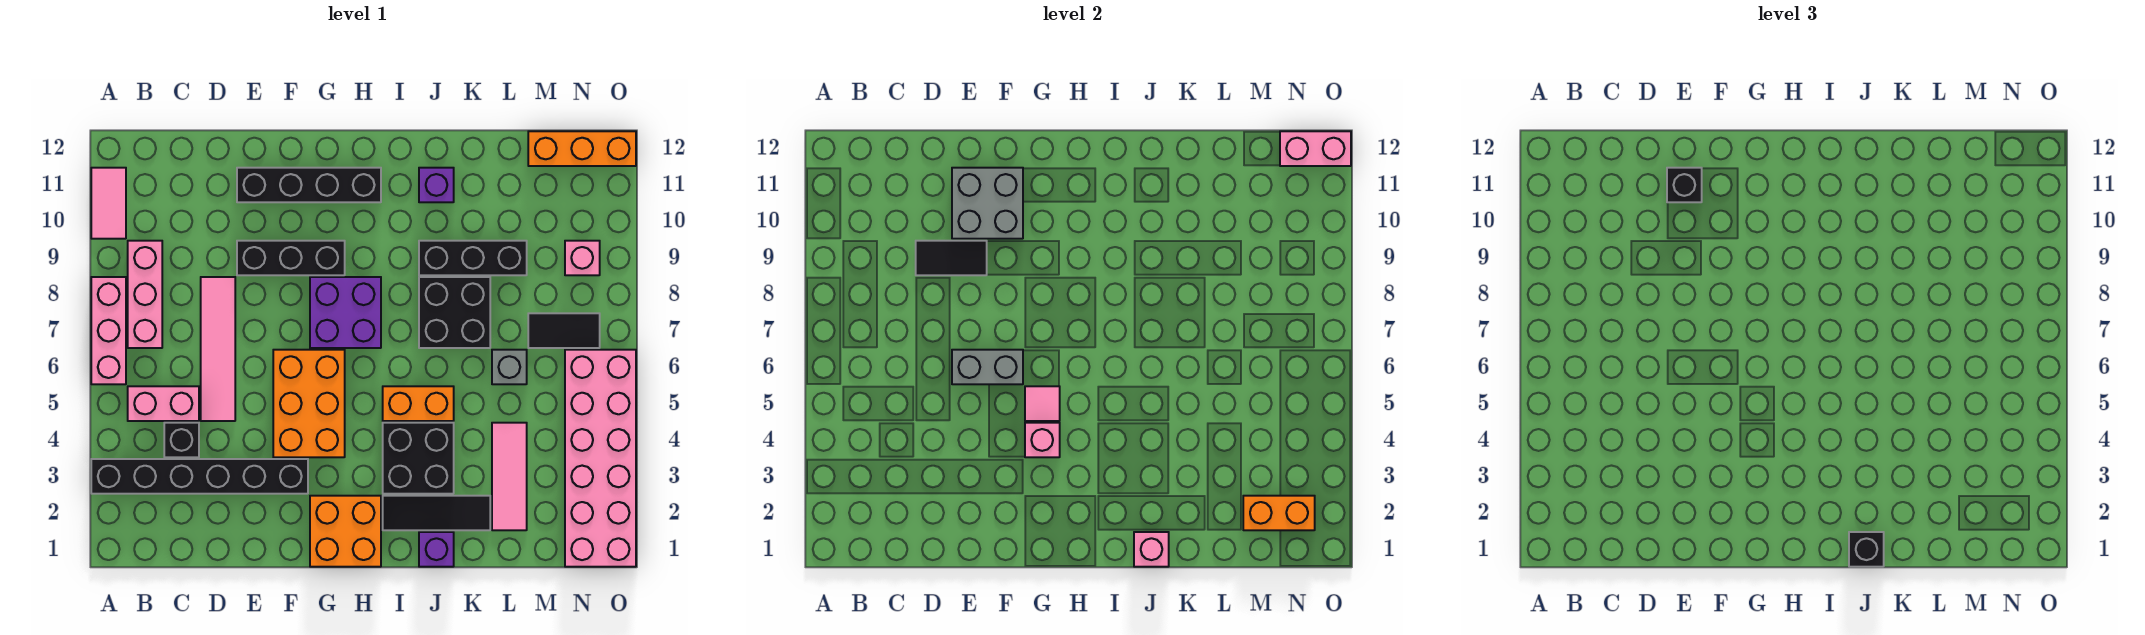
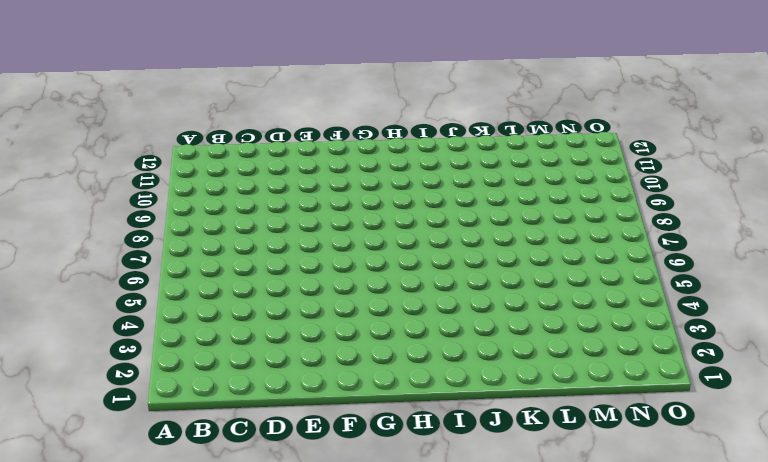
none -> black 1x6 brick [91,459,308,494]
none -> pink 1x3 brick [91,277,126,384]
none -> pink 1x2 tile [91,168,126,239]
none -> pink 1x2 brick [128,386,199,421]

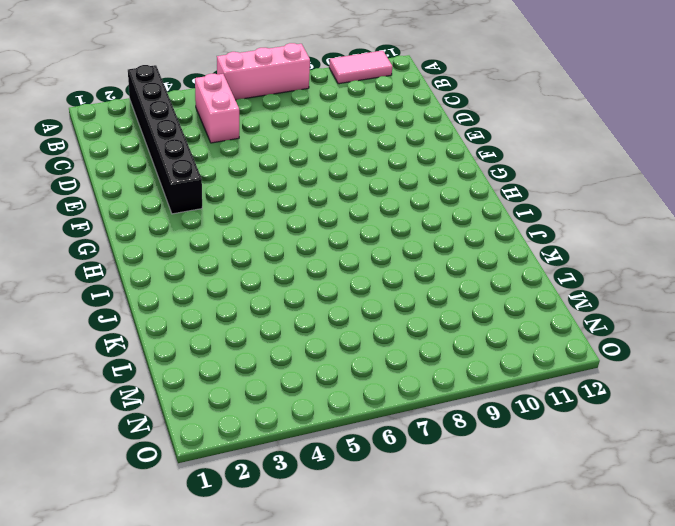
none -> pink 1x3 brick [128,241,162,348]
none -> black 1x1 brick [164,423,199,457]
none -> pink 1x4 tile [201,277,235,421]
none -> black 1x3 brick [237,241,345,275]

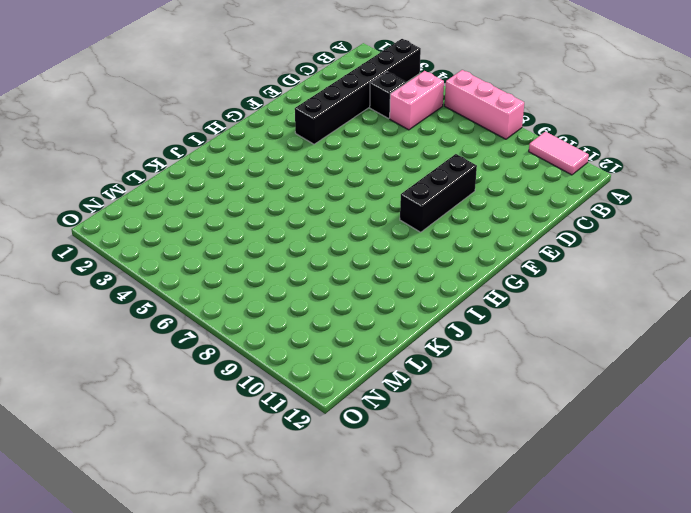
none -> pink 1x3 brick [128,241,162,348]
none -> pink 1x4 tile [201,277,235,421]
none -> black 1x4 brick [237,168,381,202]
none -> orange 2x3 brick [273,350,345,457]

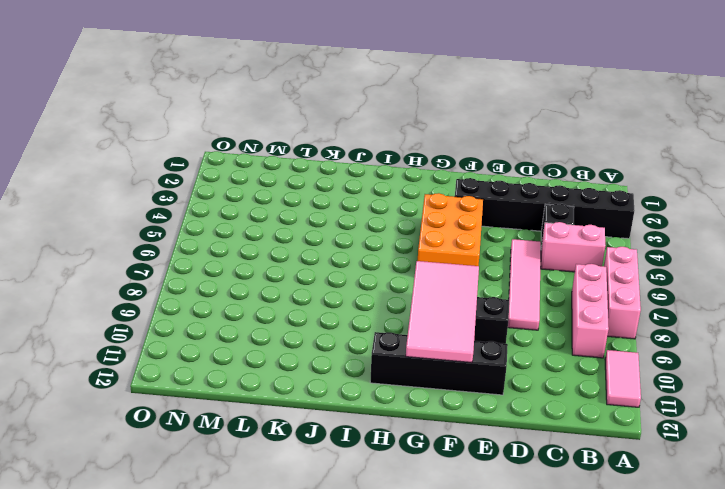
pink 2x4 tile [406,261,479,363] -> grey 2x2 brick [952,168,1023,239]
none -> orange 2x2 brick [310,496,381,567]
none -> purple 2x2 brick [310,277,381,348]
none -> black 1x3 tile [383,496,490,530]
none -> black 2x2 brick [383,423,454,494]

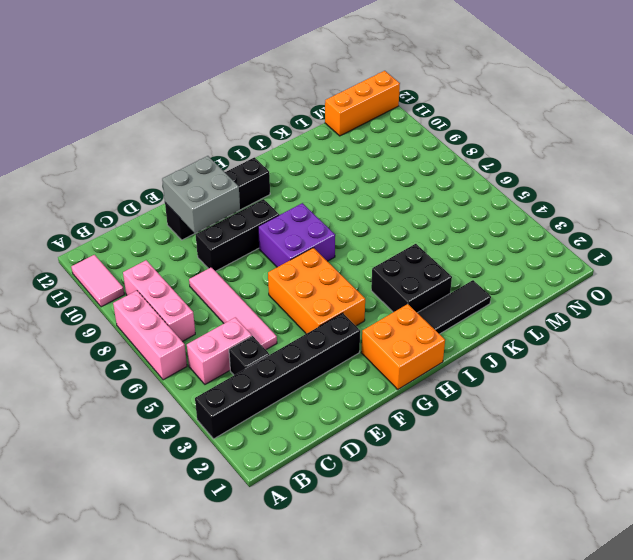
none -> orange 1x2 brick [383,386,454,421]
none -> purple 1x1 brick [419,532,454,567]
none -> black 2x2 brick [419,277,490,348]
none -> black 1x3 brick [419,241,527,275]

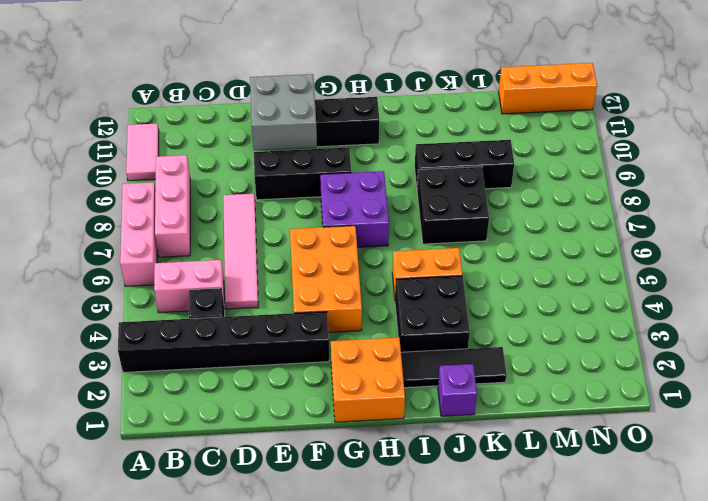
none -> purple 1x1 brick [419,168,454,202]
none -> pink 1x3 tile [492,423,527,530]
none -> grey 1x1 brick [492,350,527,384]
none -> black 1x2 tile [528,313,600,348]

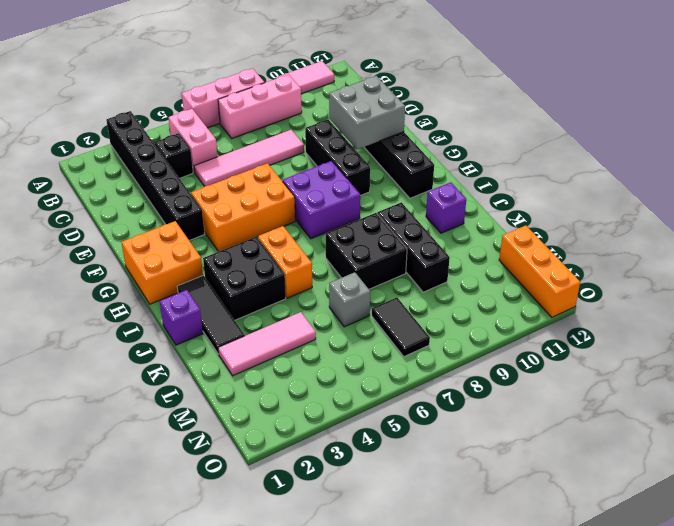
none -> pink 2x6 brick [565,350,636,567]
none -> pink 1x1 brick [565,241,600,275]
none -> black 1x2 tile [916,241,987,275]
none -> grey 1x2 brick [952,350,1023,384]

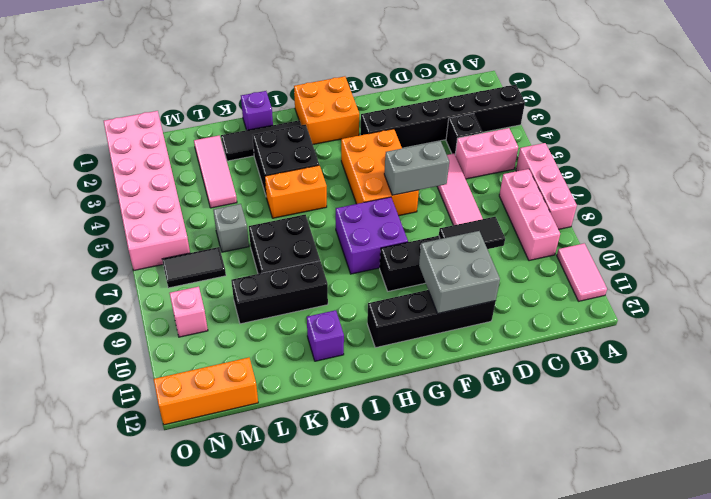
none -> pink 1x1 brick [1025,423,1060,457]
none -> pink 1x1 tile [1025,386,1060,421]
none -> pink 1x1 brick [1134,532,1169,567]
none -> orange 1x2 brick [1243,496,1315,530]

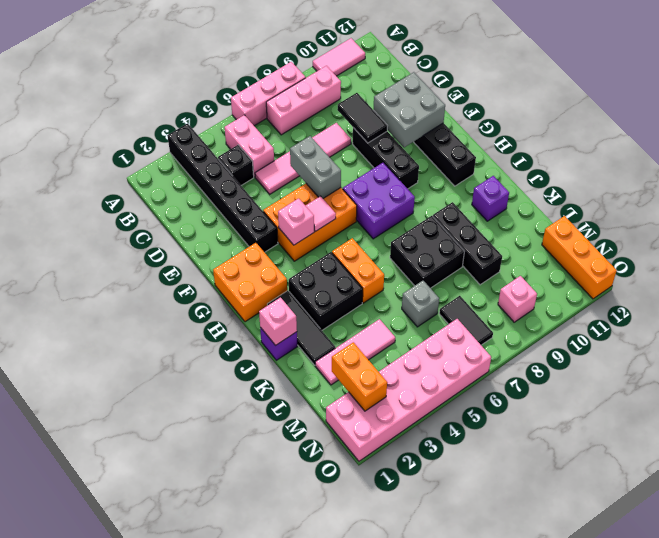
none -> pink 1x2 brick [1280,131,1351,166]
none -> black 1x1 brick [1667,168,1702,202]
none -> black 1x1 brick [1849,532,1884,567]

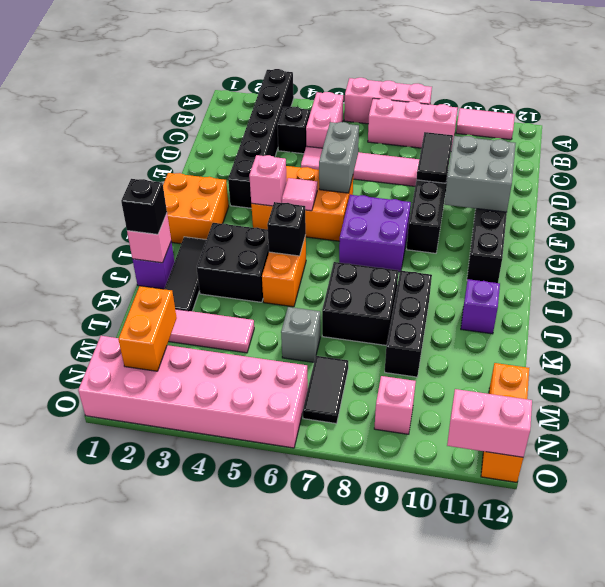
black 1x1 brick [267,202,306,256] -> black 1x1 brick moved to [1667,168,1702,202]
pink 1x2 brick [447,389,532,457] -> pink 1x2 brick turned to [1280,131,1351,166]

